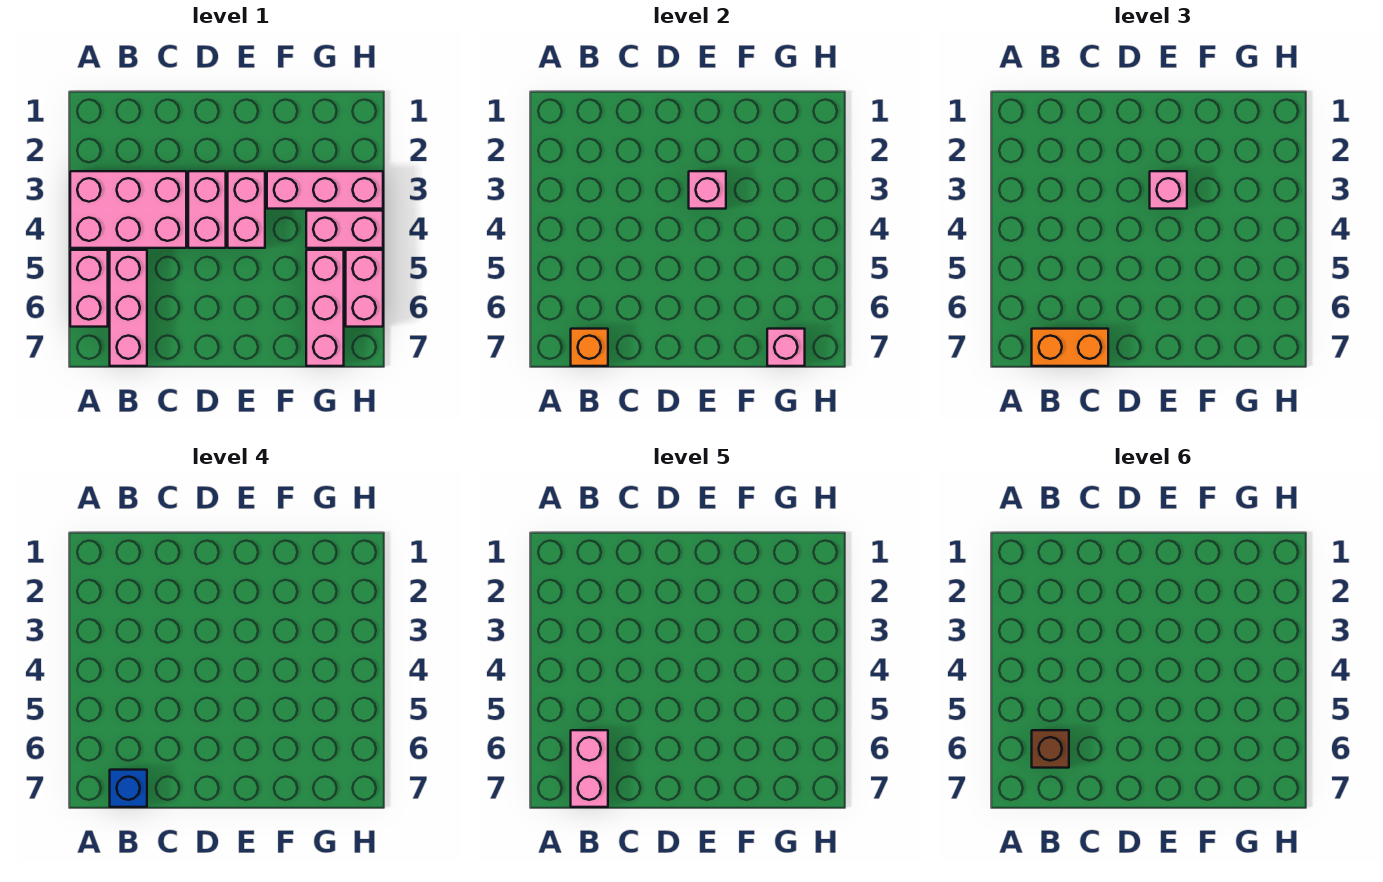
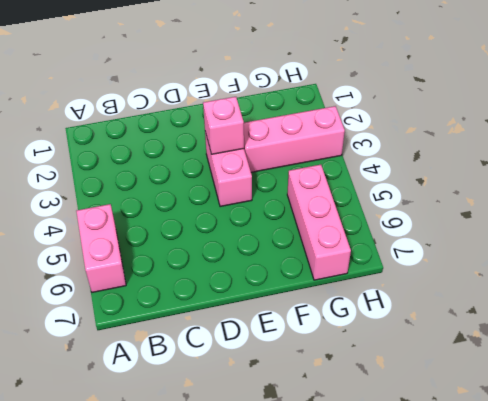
none -> pink 2x3 brick [70,171,186,248]
none -> pink 1x3 brick [110,250,147,366]
none -> pink 1x2 brick [188,171,226,248]

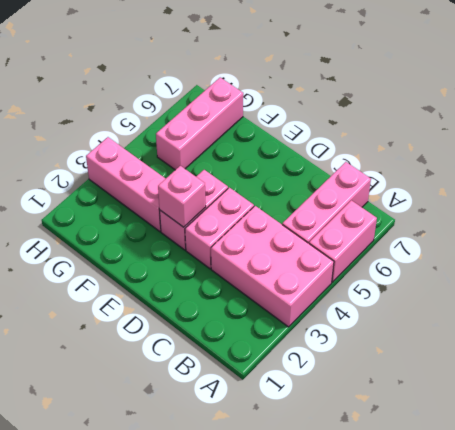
none -> pink 1x2 brick [306,211,383,248]
none -> pink 1x2 brick [346,250,383,327]
none -> orange 1x1 brick [571,329,608,366]

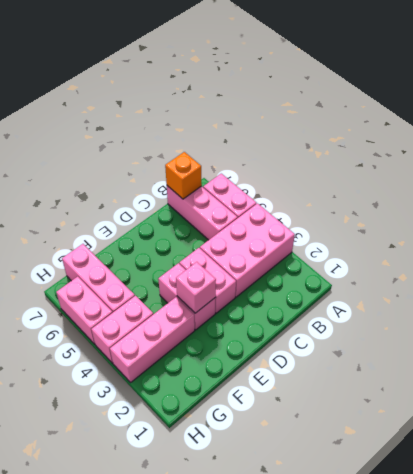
none -> pink 1x1 brick [767,329,805,366]
none -> orange 1x2 brick [1032,329,1108,366]
none -> pink 1x1 brick [1150,171,1187,209]

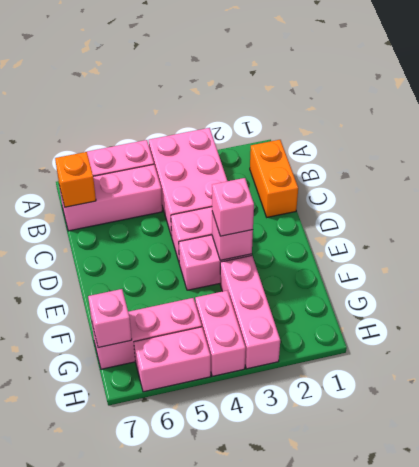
orange 1x2 brick [250,140,298,217] -> orange 1x2 brick moved to [1032,329,1108,366]
none -> blue 1x1 brick [110,770,147,807]
none -> pink 1x2 brick [571,730,608,807]
none -> brown 1x1 brick [1032,730,1069,768]

